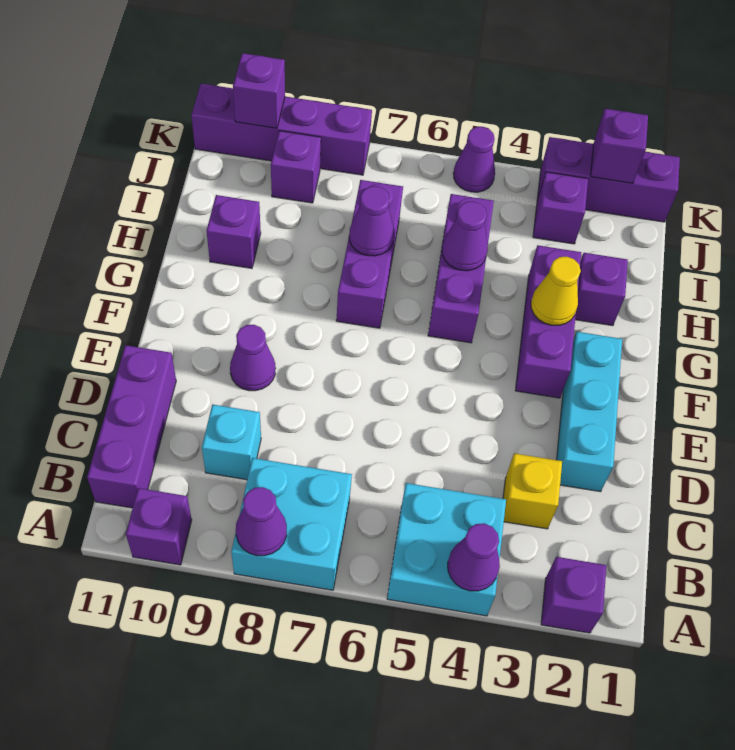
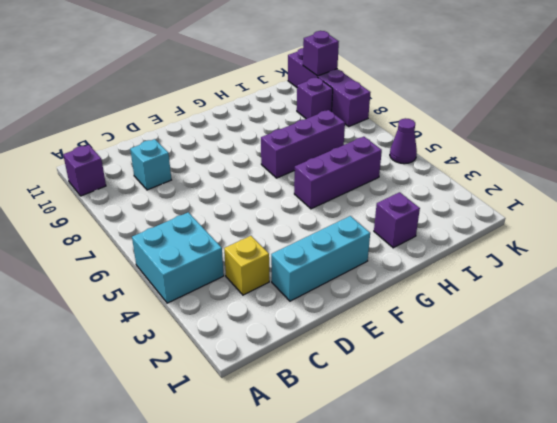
none -> purple 1x1 brick [541,557,606,633]
none -> cyan 2x2 brick [231,458,352,590]
none -> purple 1x3 brick [87,345,176,508]

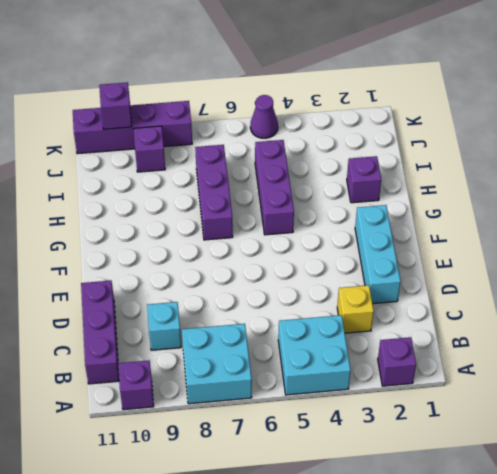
none -> purple 1x1 cone [230,325,275,391]
none -> purple 1x3 brick [515,245,581,398]
none -> purple 1x1 brick [207,195,261,268]

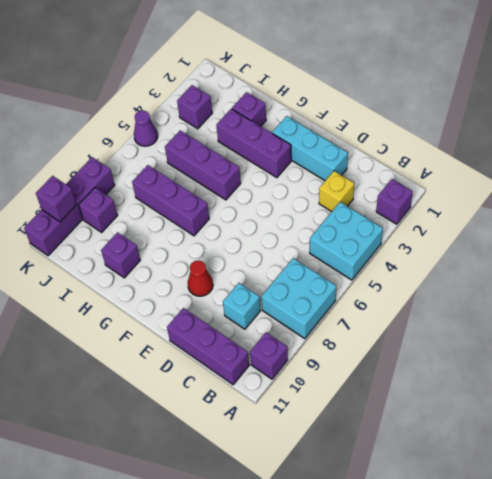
red 1x1 cone [188,261,213,296] -> purple 1x1 cone [230,325,275,391]
none -> purple 1x3 brick [537,137,680,222]
none -> purple 1x1 cone [448,523,500,591]
none -> purple 1x1 cone [236,487,287,556]

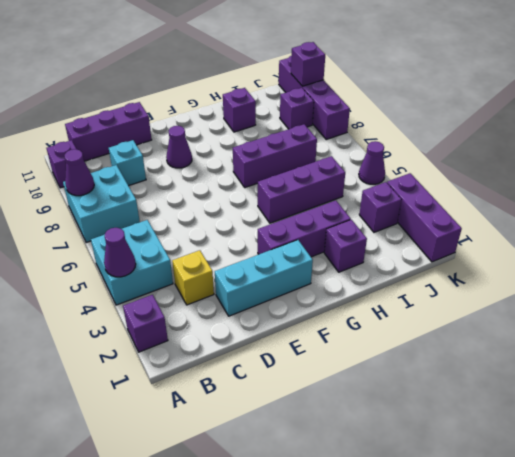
none -> yellow 1x1 cone [531,257,581,325]
none -> purple 1x1 cone [442,201,488,271]
none -> purple 1x1 cone [349,186,394,256]

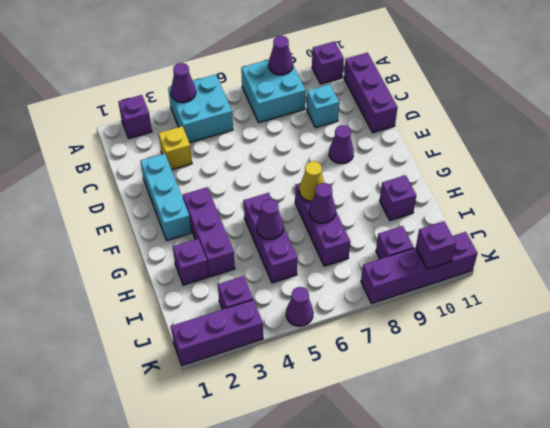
yellow 1x1 cone [299,161,324,201] -> yellow 1x1 cone moved to [531,257,581,325]
none -> purple 1x1 brick [591,109,648,183]

